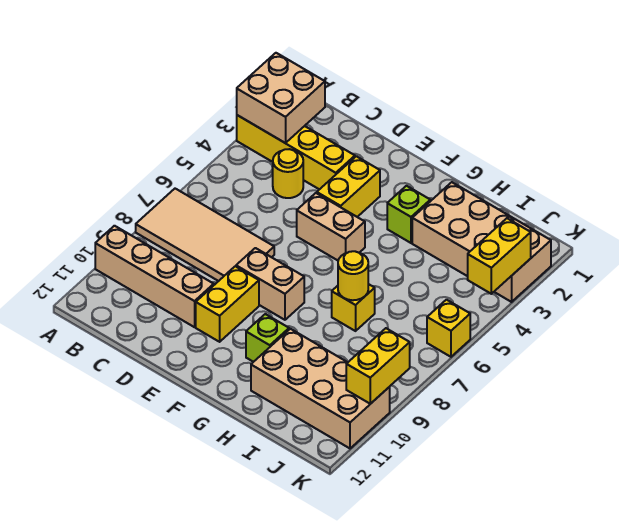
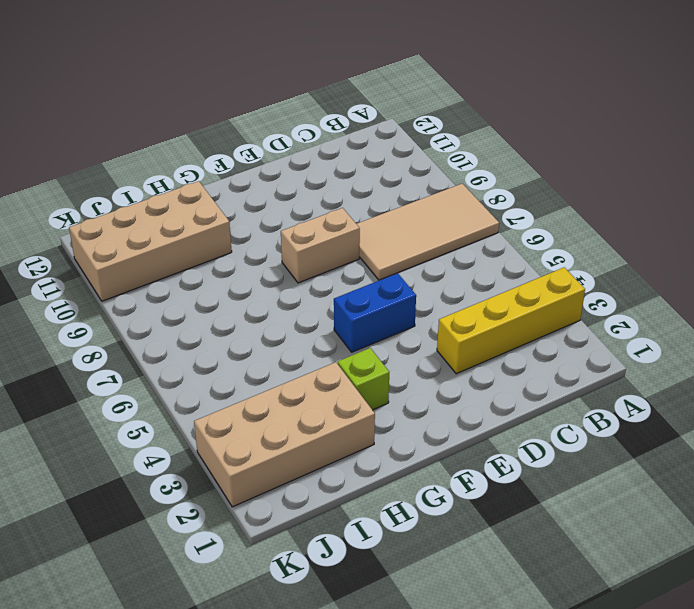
blue 1x2 brick [334,273,416,352] -> tan 1x2 brick [297,193,365,260]
none -> tan 1x4 brick [95,226,214,327]
none -> yellow 1x1 round brick [273,149,303,198]
none -> yellow 1x2 brick [317,156,380,217]

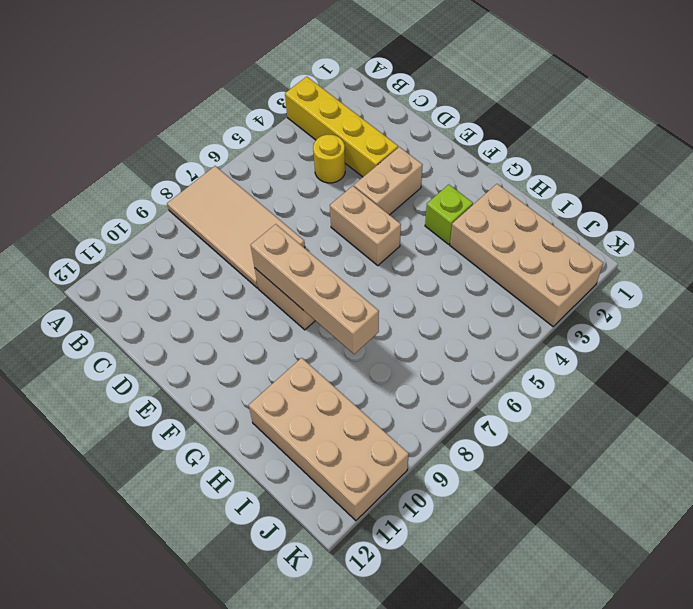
tan 1x2 brick [354,147,423,215] -> yellow 1x2 brick [317,156,380,217]
tan 1x4 brick [251,224,379,354] -> tan 1x4 brick moved to [95,226,214,327]
none -> yellow 1x2 brick [196,266,259,342]
none -> lime 1x1 brick [246,314,289,362]
none -> yellow 1x1 brick [332,284,375,331]

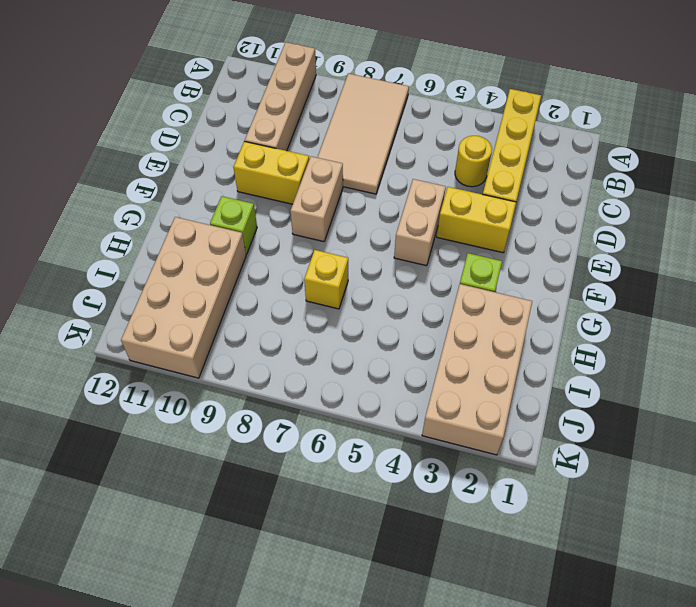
none -> yellow 1x1 brick [427,300,470,357]
none -> tan 2x2 brick [237,53,325,143]
none -> yellow 1x1 round brick [338,251,368,300]

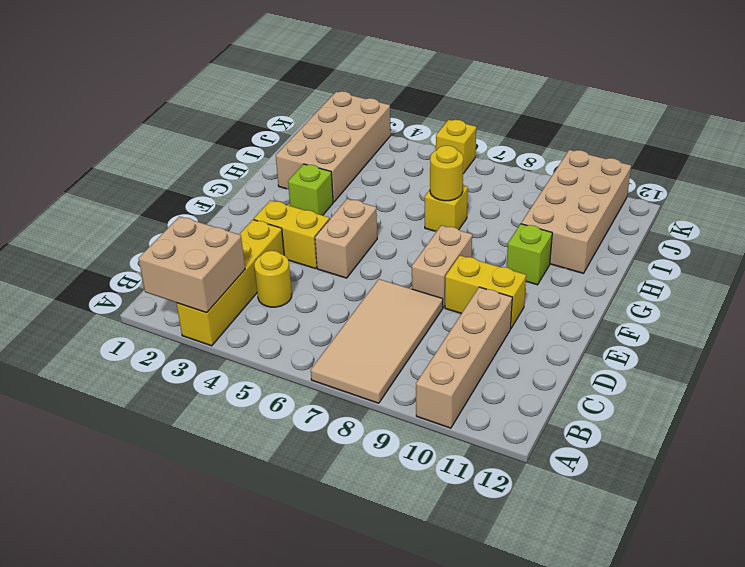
none -> yellow 1x2 brick [468,218,531,294]
none -> yellow 1x2 brick [346,328,410,404]

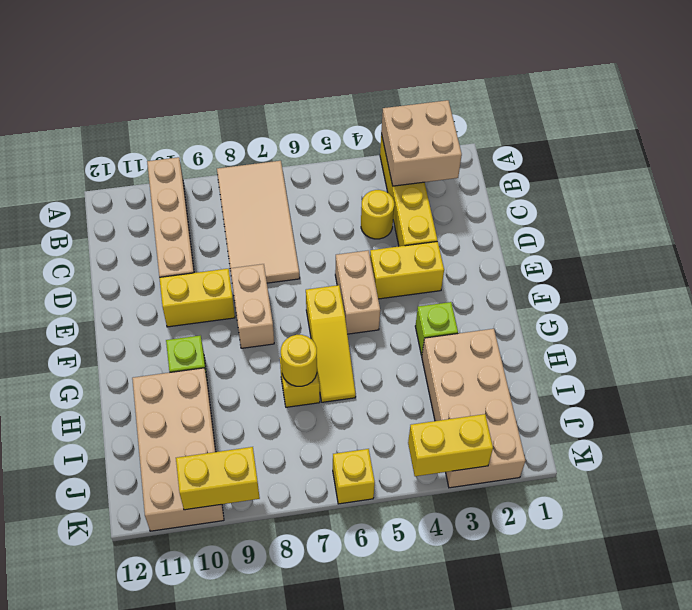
yellow 1x3 slope [306,285,356,402] -> none

